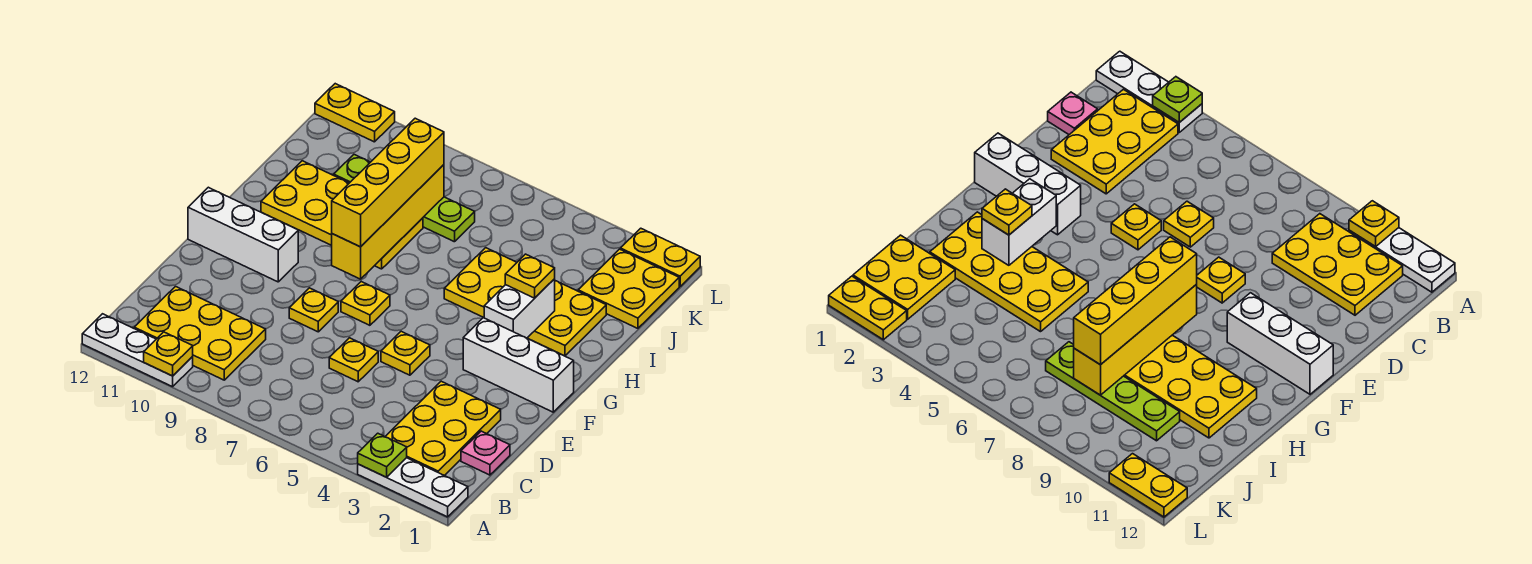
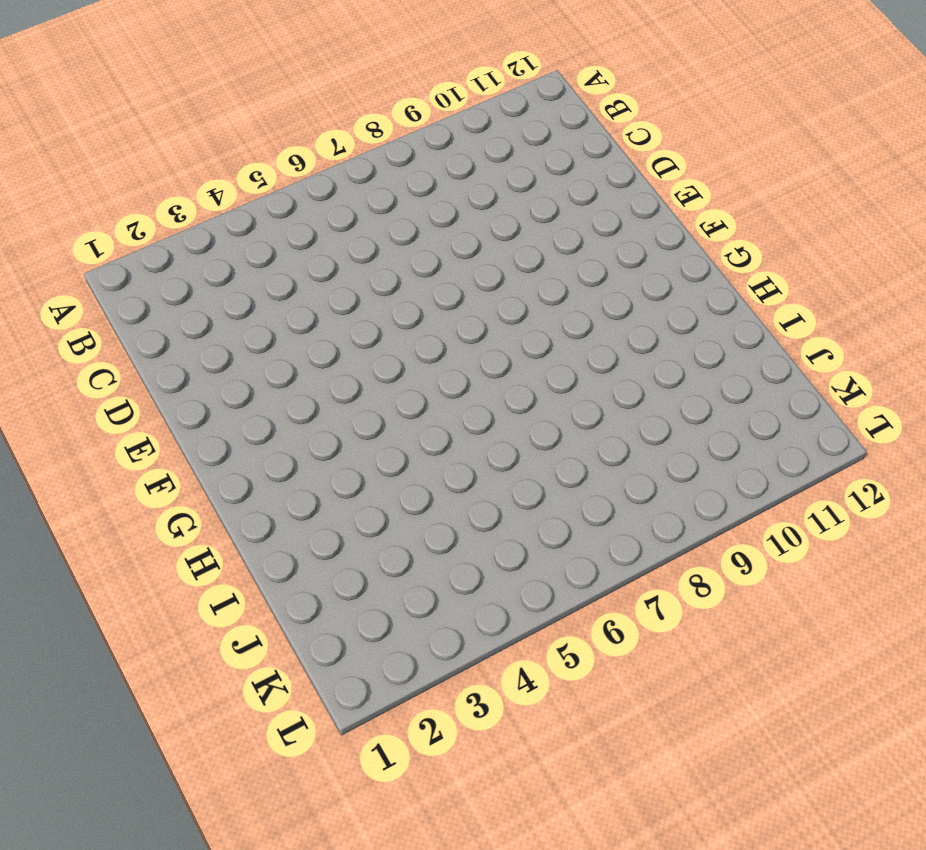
none -> white 1x3 plate [358,458,468,517]
none -> white 1x3 plate [82,314,193,387]
none -> yellow 2x3 plate [385,381,501,476]

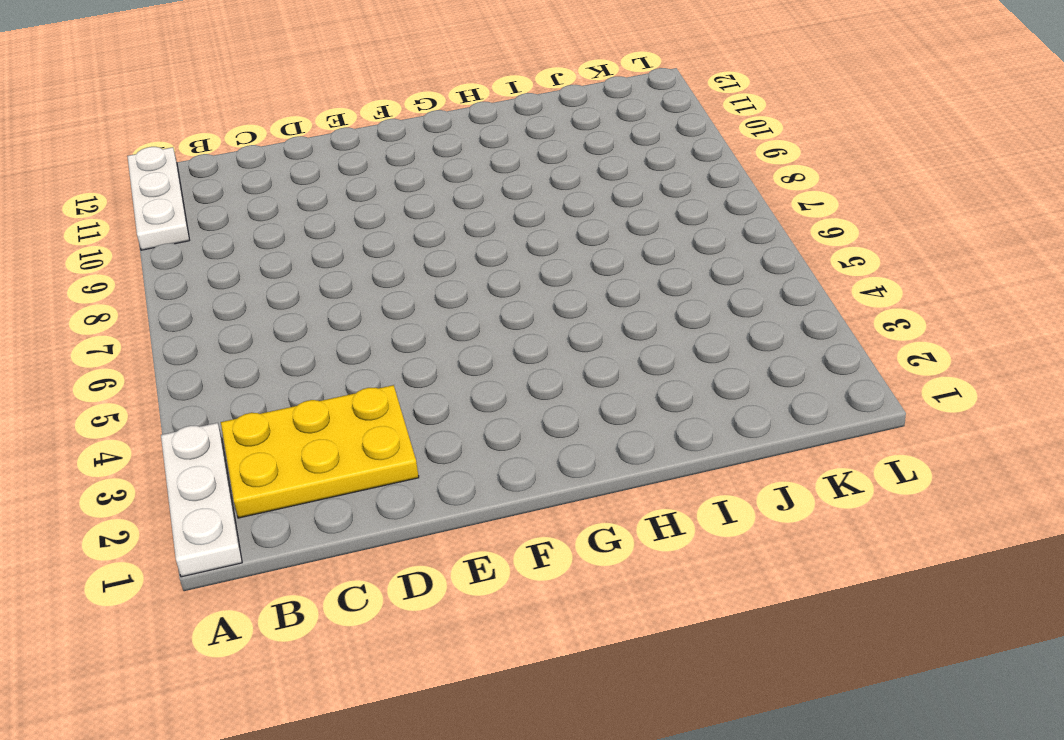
none -> yellow 2x3 plate [134,287,266,380]
none -> pink 1x1 plate [461,431,510,475]
none -> yellow 1x1 plate [329,338,378,382]

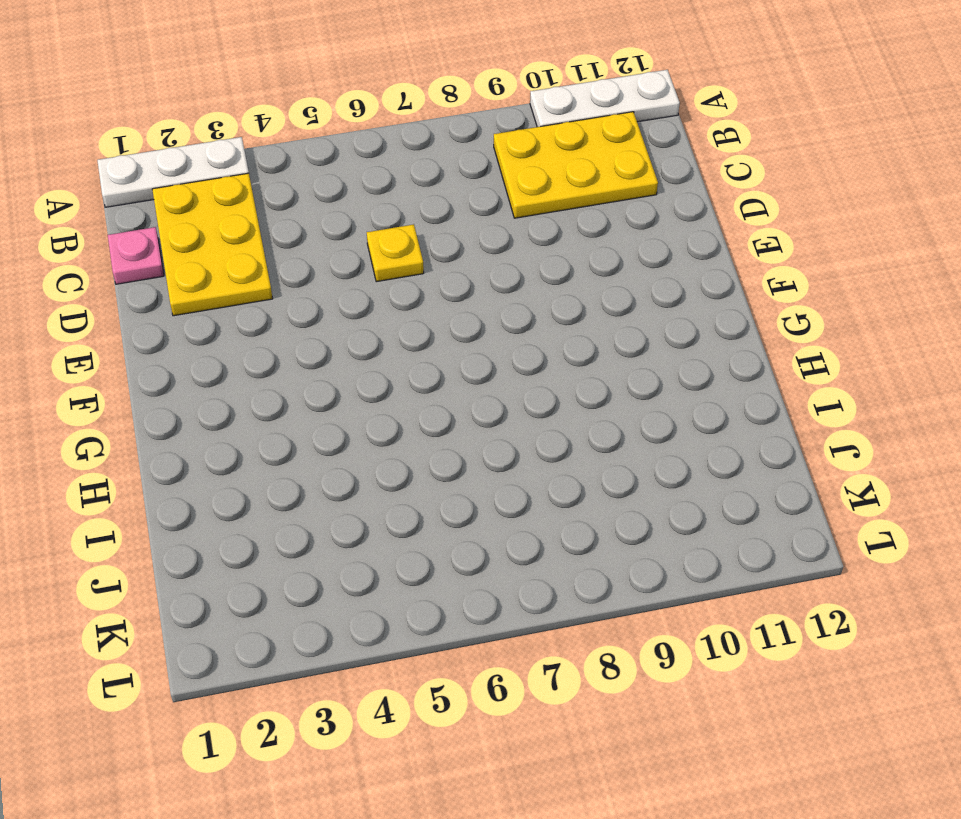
none -> yellow 1x1 plate [381,331,430,375]
none -> yellow 1x1 plate [289,288,338,332]
none -> white 1x3 brick [463,318,574,412]

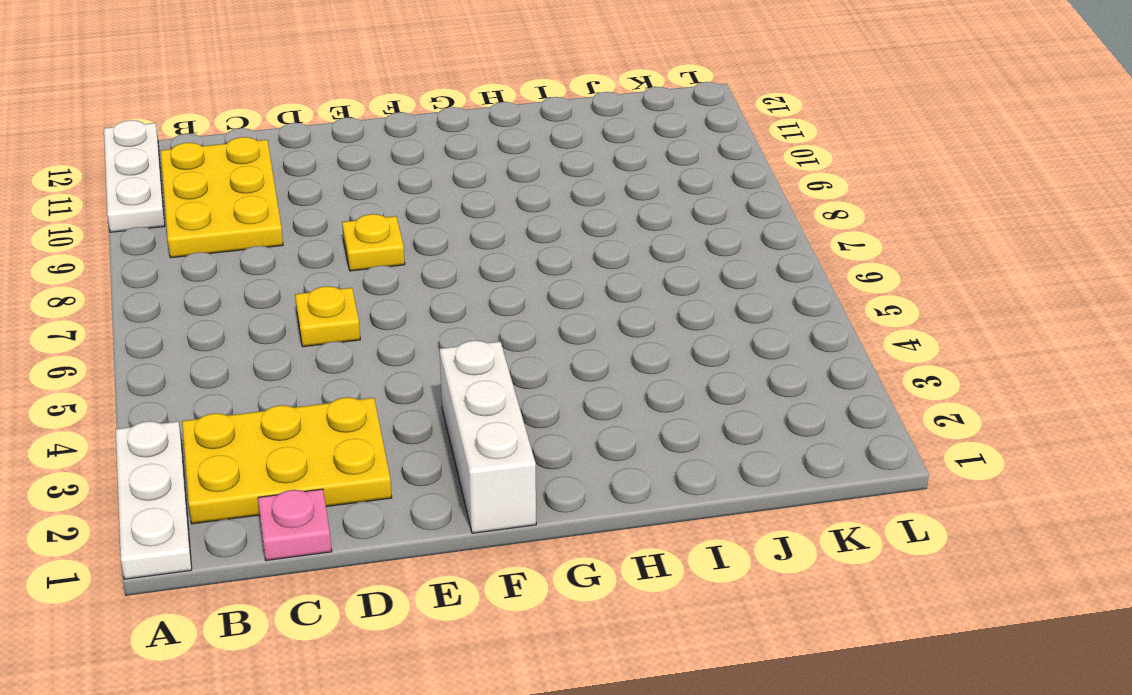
none -> yellow 1x1 plate [381,331,430,375]
none -> yellow 1x1 plate [341,282,390,325]
none -> white 1x3 brick [188,187,298,282]

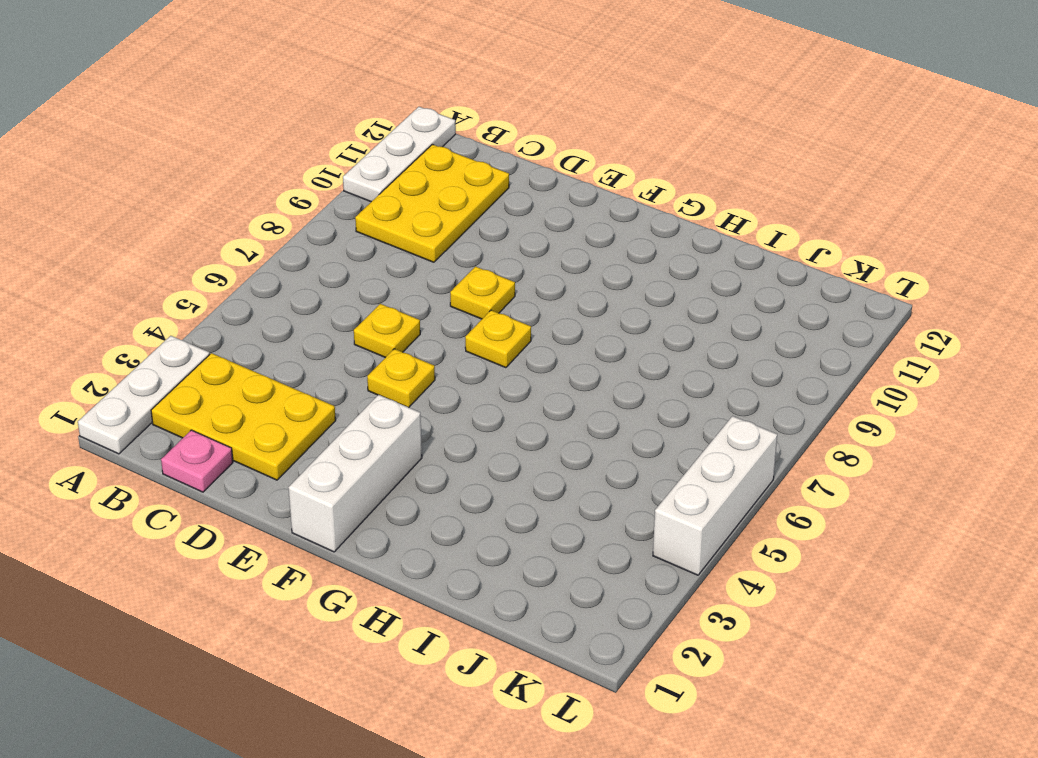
white 1x3 brick [653,416,777,575] -> white 1x3 brick moved to [188,187,298,282]
none -> yellow 2x4 plate [444,248,606,356]
none -> yellow 2x4 plate [261,161,423,269]
none -> yellow 2x2 plate [578,249,679,328]

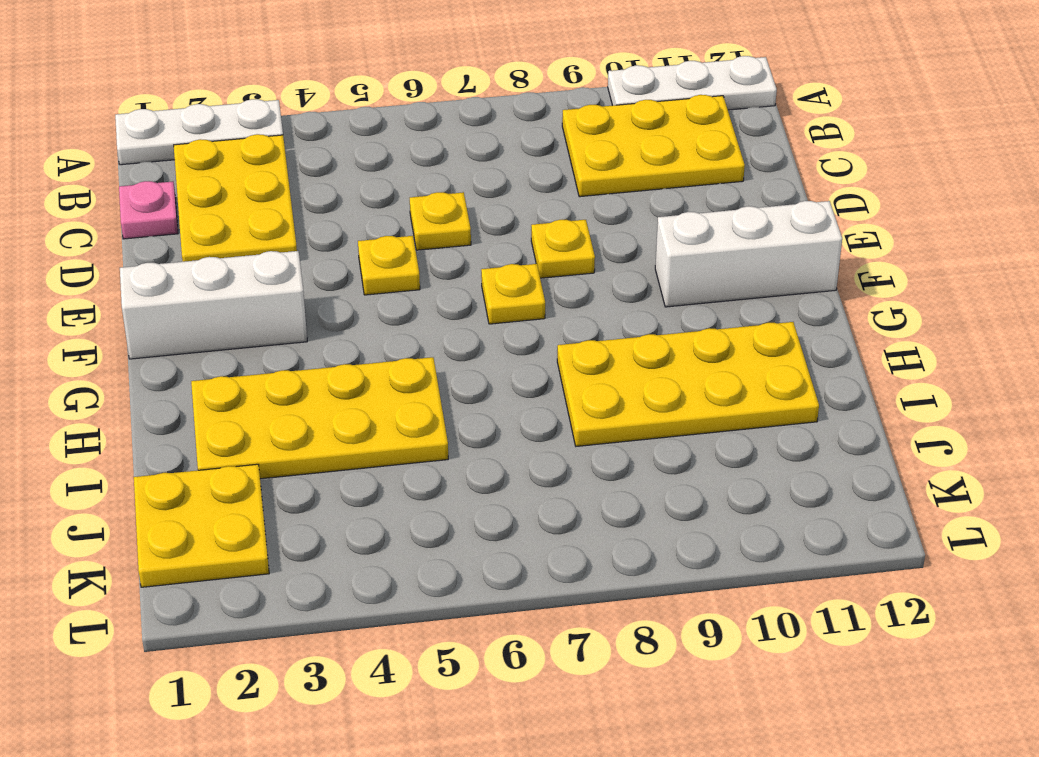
none -> lime 1x4 plate [334,155,475,242]
none -> yellow 1x2 plate [621,228,700,286]
none -> yellow 1x2 plate [315,84,395,142]

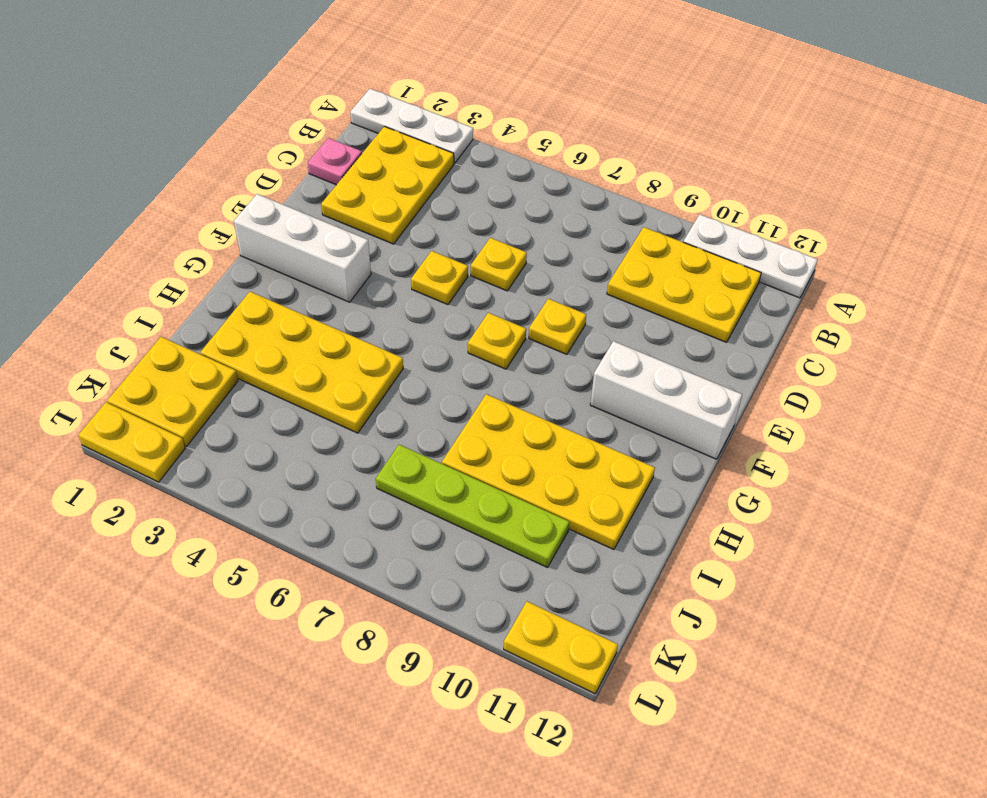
none -> lime 1x1 plate [358,433,407,477]
none -> yellow 1x1 plate [144,332,193,376]
none -> white 1x2 brick [484,279,555,338]

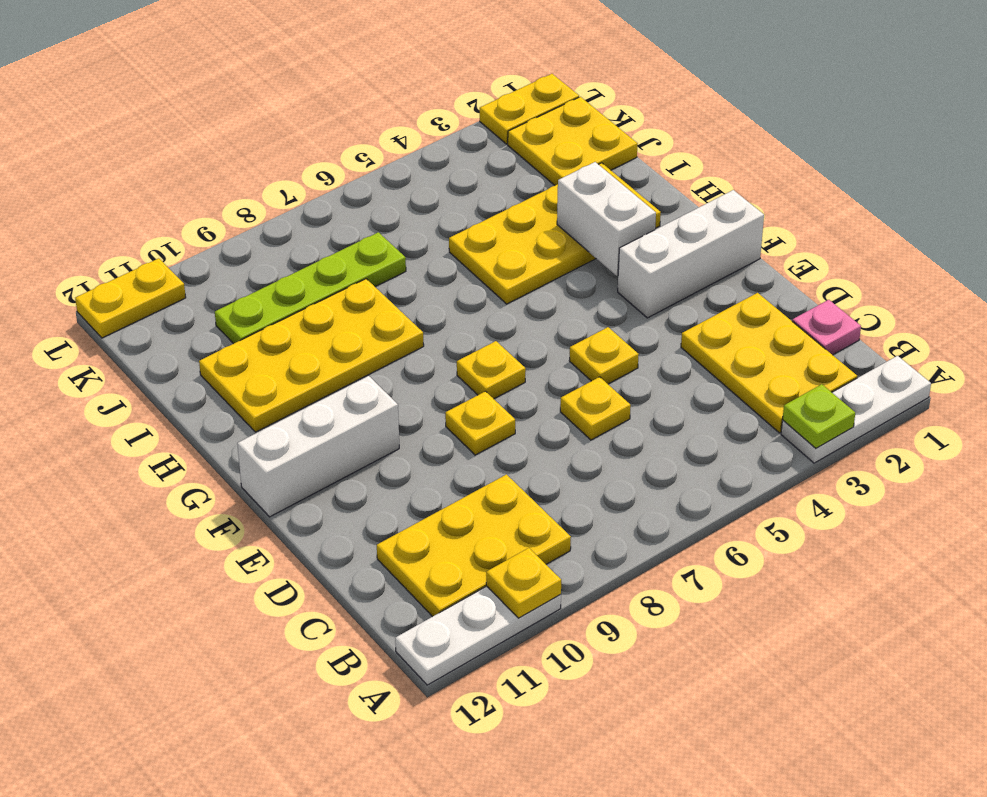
none -> yellow 1x4 brick [332,165,444,279]
none -> yellow 1x4 brick [332,118,444,247]
none -> yellow 1x1 plate [505,254,555,298]

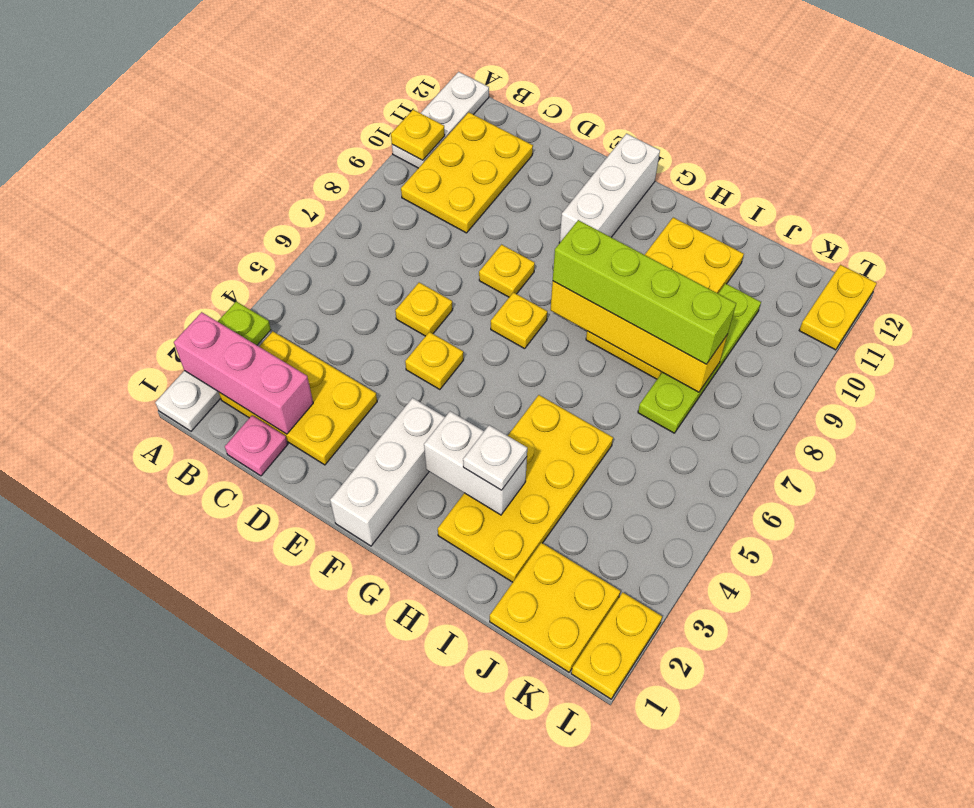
pink 1x3 brick [174,312,313,434] -> none
lime 1x4 brick [553,220,736,364] -> yellow 1x4 brick [332,118,444,247]
white 1x1 plate [463,425,527,490] -> yellow 1x1 plate [505,254,555,298]

